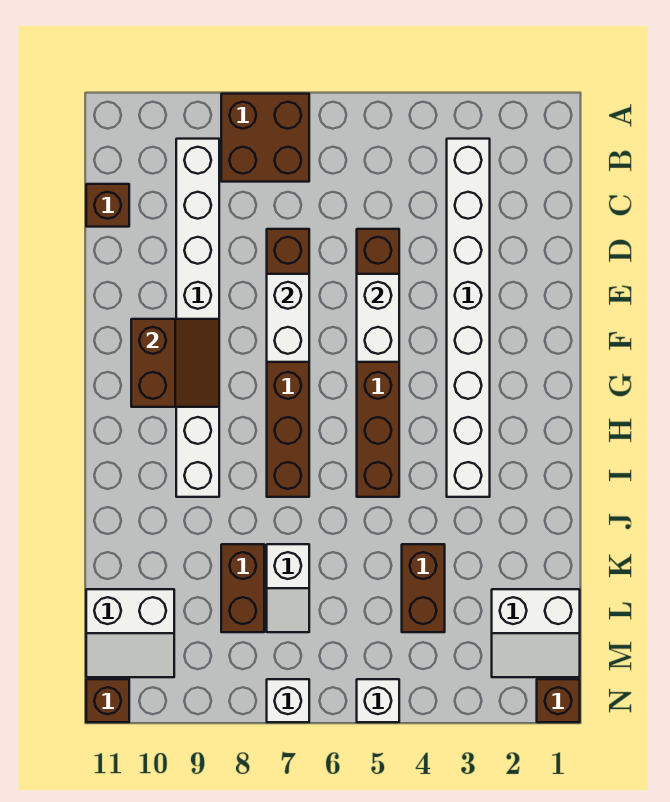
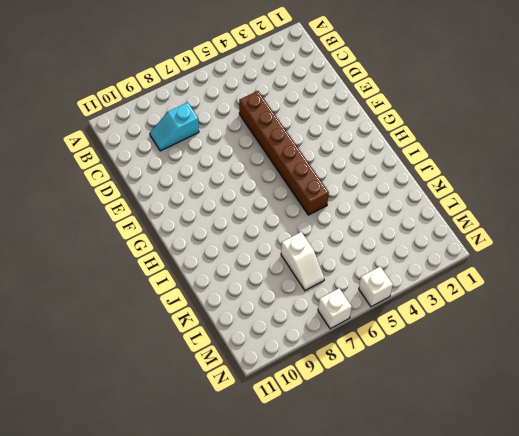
cyan 1x2 slope [150,102,199,151] -> white 1x8 brick [176,139,219,497]
none -> brown 2x2 brick [221,94,309,182]
none -> white 1x8 brick [447,139,490,497]
none -> brown 1x1 brick [86,184,129,227]

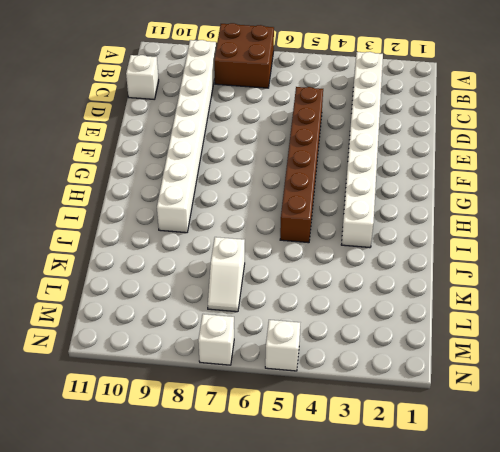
white 1x1 brick [126,55,159,99] -> brown 1x1 brick [86,184,129,227]
none -> brown 1x6 brick [267,229,309,497]
none -> brown 1x2 brick [402,544,445,632]
none -> brown 1x2 brick [221,544,264,632]

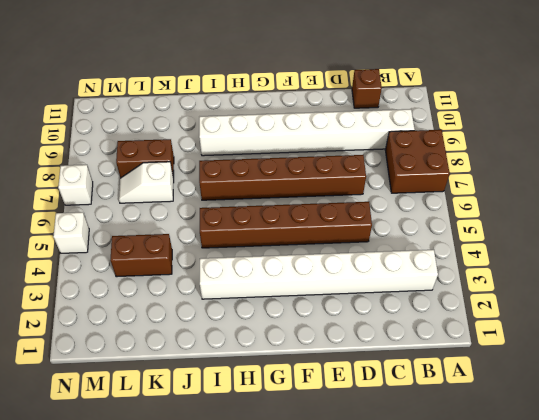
none -> white 2x2 slope [492,589,580,677]
none -> white 2x2 slope [86,589,174,677]
none -> brown 1x1 brick [537,679,580,722]

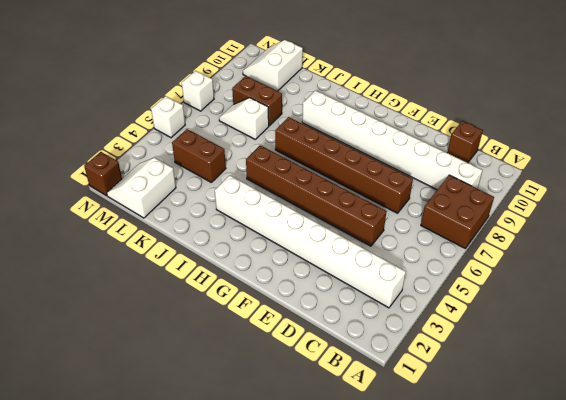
none -> brown 1x1 brick [86,679,129,722]
none -> white 1x2 brick [357,274,399,362]
none -> white 1x2 brick [267,274,309,362]

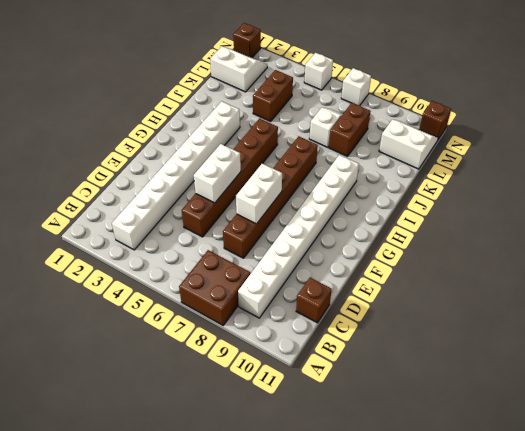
none -> brown 2x2 slope [131,319,219,407]

